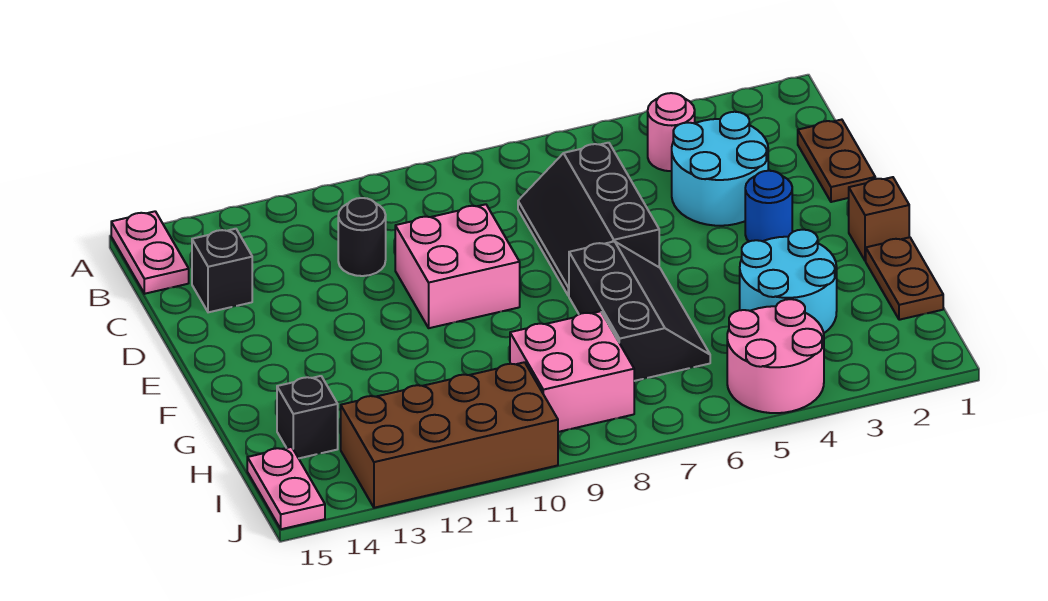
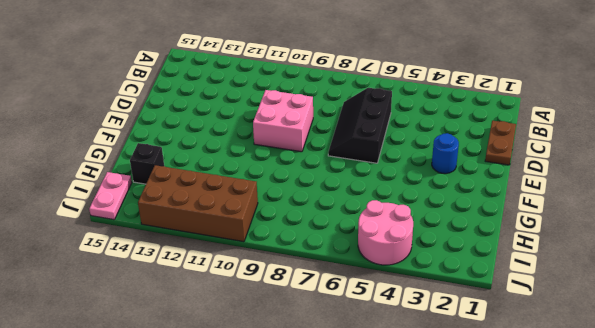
none -> pink 1x2 plate [111,211,189,294]
none -> pink 1x1 round brick [648,93,695,171]
none -> cyan 2x2 round brick [672,112,768,226]

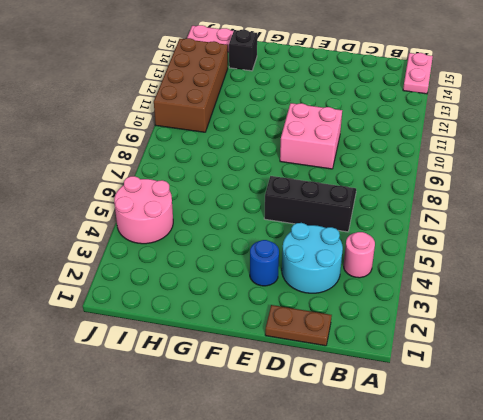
pink 1x2 plate [403,53,433,94] -> pink 1x2 plate turned to [111,211,189,294]
none -> black 1x1 round brick [338,198,386,276]
none -> black 1x1 brick [192,229,252,312]
none -> brown 1x1 brick [849,177,909,261]

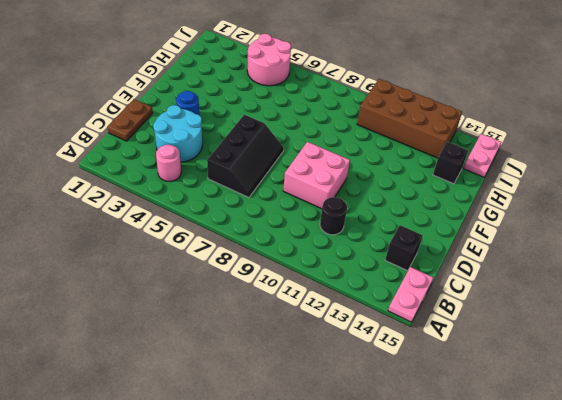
none -> brown 1x1 brick [849,177,909,261]
none -> black 2x3 slope [569,241,710,381]
none -> brown 1x2 plate [866,237,943,320]

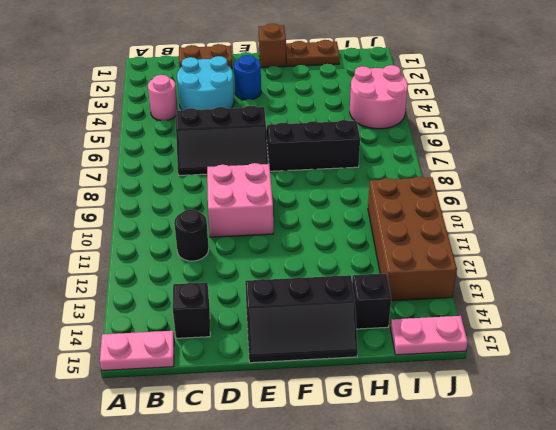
black 2x3 slope [245,275,358,363] -> none
none -> cyan 2x2 round brick [740,230,837,333]
none -> pink 2x2 brick [510,311,634,432]

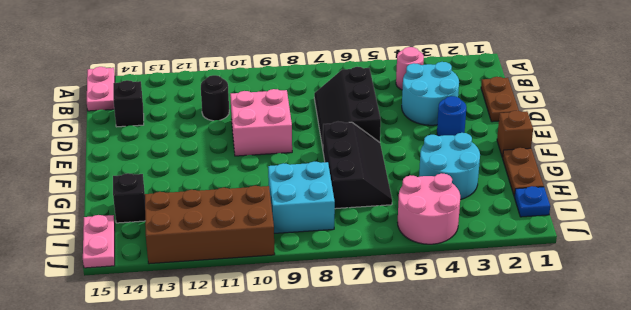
cyan 2x2 brick [268,161,335,233] -> pink 2x2 brick [510,311,634,432]
blue 1x1 plate [514,186,550,217] -> none

